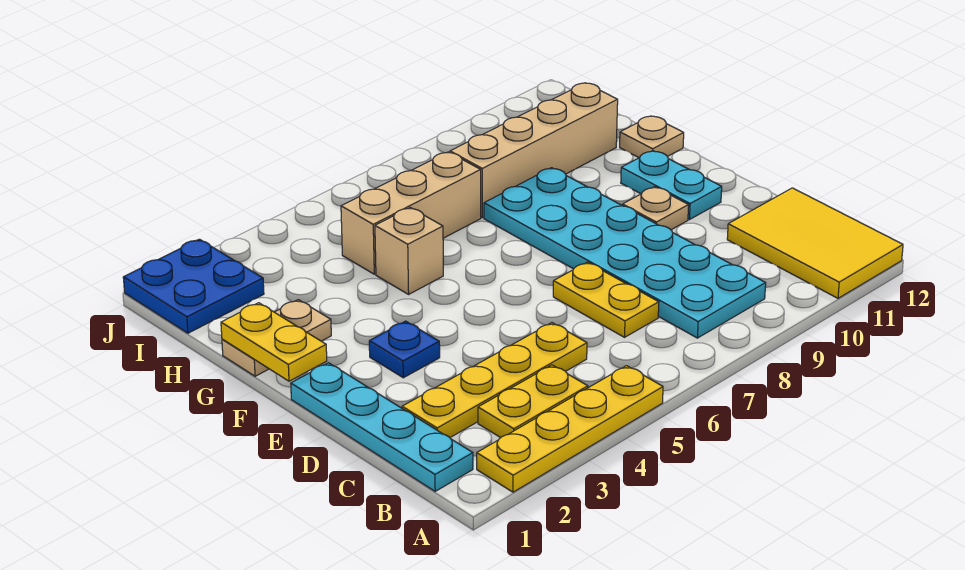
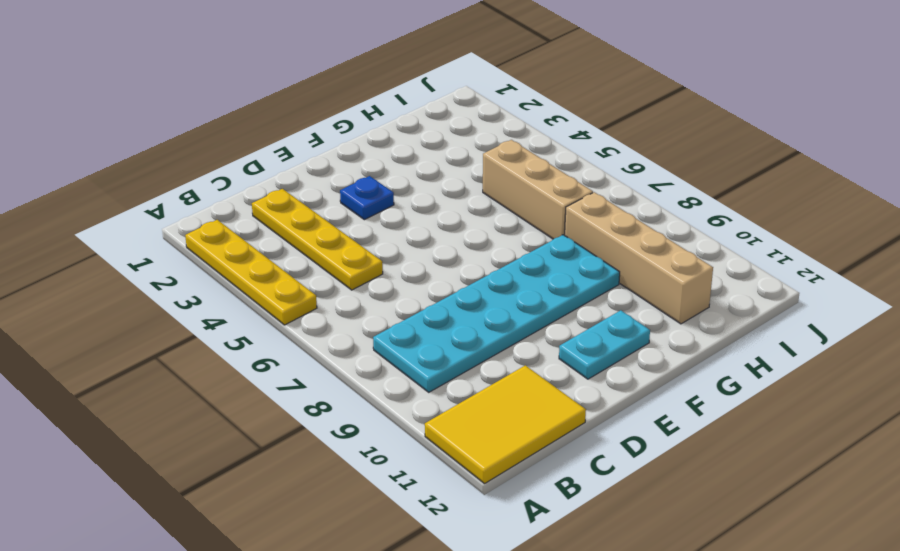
none -> cyan 1x4 plate [291,363,473,491]
none -> yellow 1x2 plate [478,365,588,438]
none -> yellow 1x2 plate [553,262,659,337]

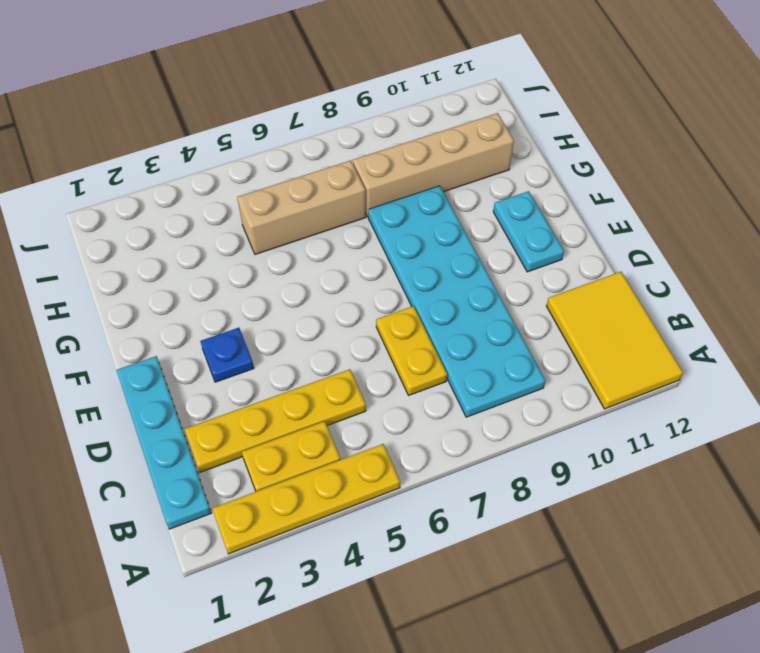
none -> tan 1x1 plate [623,187,689,230]
none -> tan 1x2 plate [222,300,331,376]
none -> tan 1x1 brick [375,208,443,294]

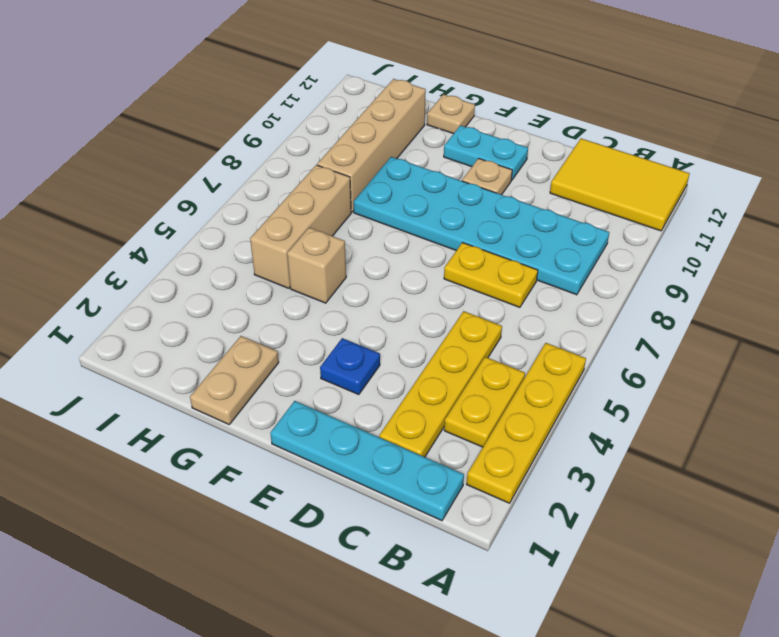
none -> blue 2x2 plate [123,239,264,333]
none -> yellow 1x2 plate [221,303,327,381]

